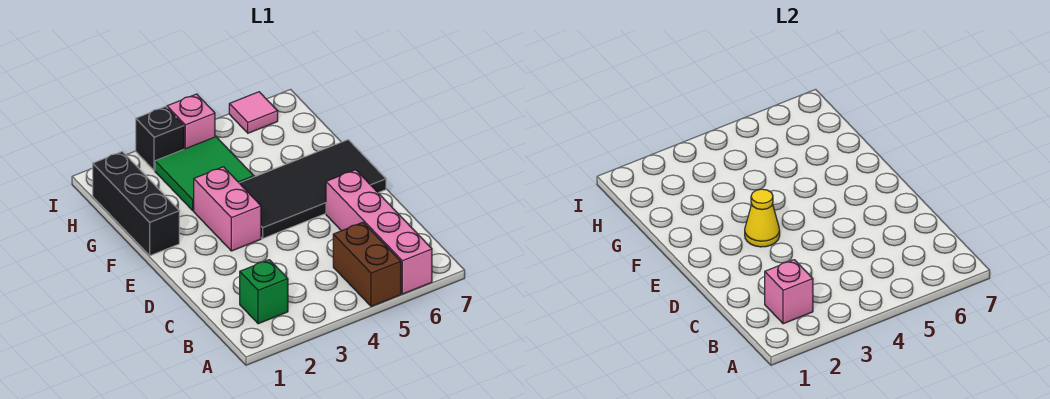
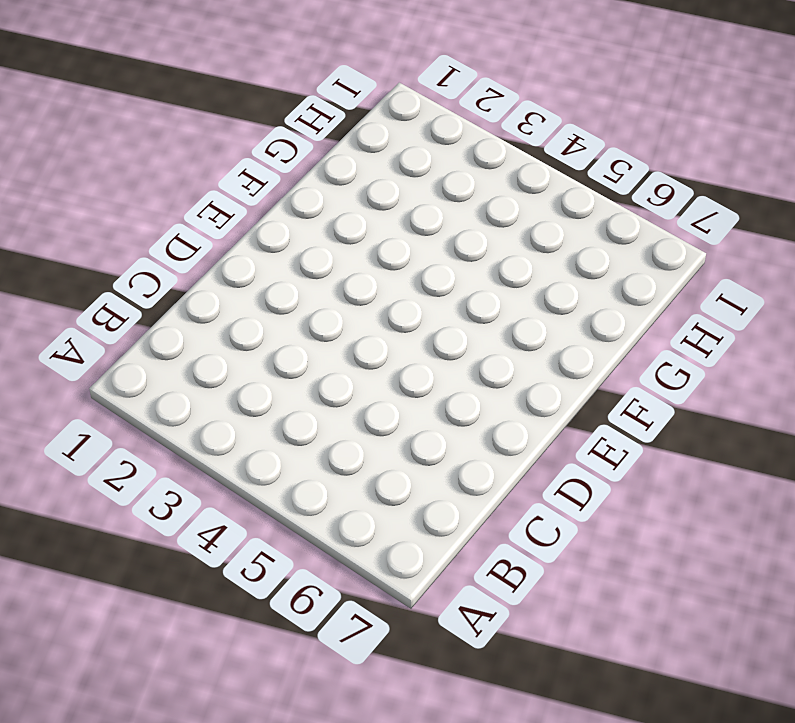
none -> brown 1x2 brick [333,222,401,307]
none -> pink 1x4 brick [326,170,432,294]
none -> green 1x1 brick [240,260,288,324]

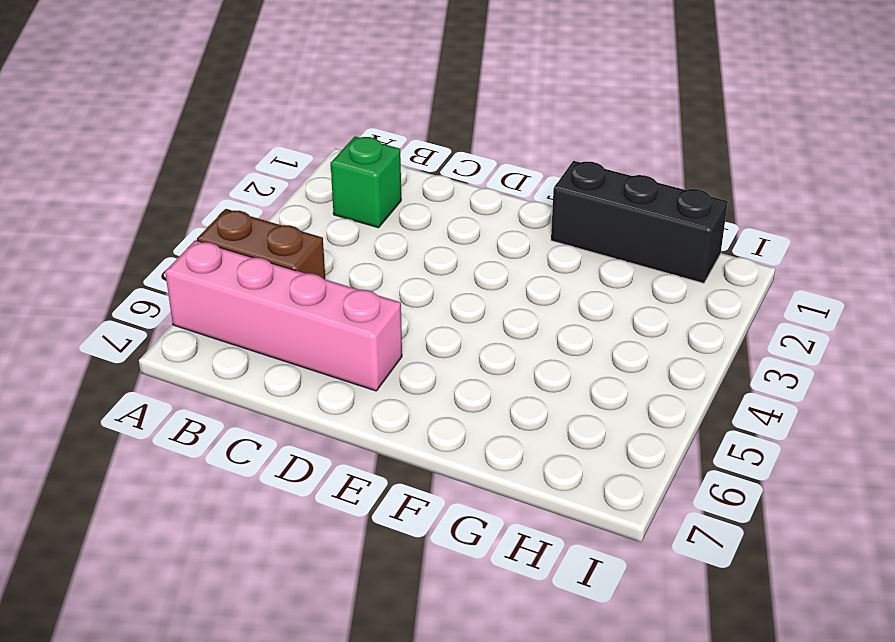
none -> pink 1x2 brick [194,167,261,251]
none -> black 2x4 tile [240,140,386,238]
none -> green 2x2 tile [155,137,254,211]

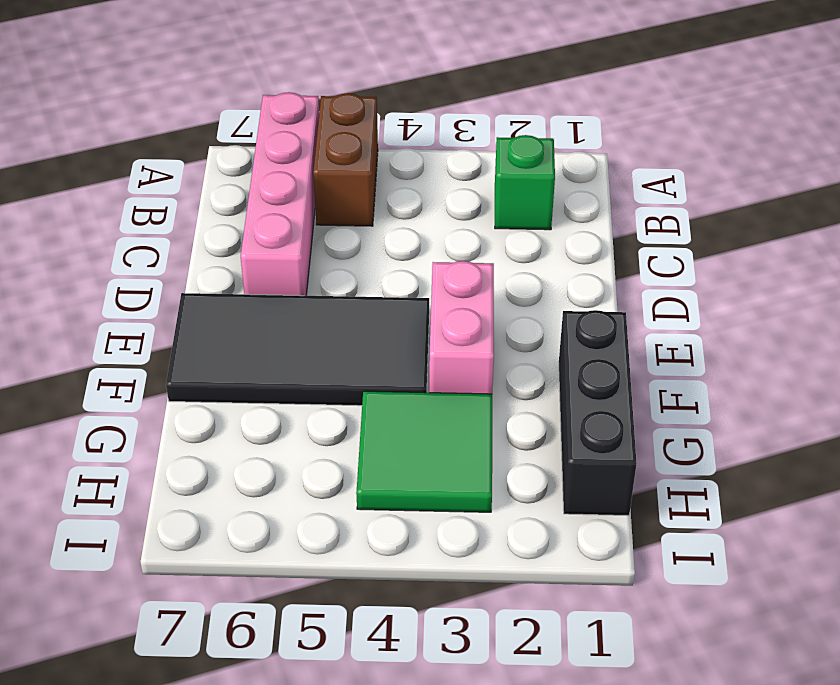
none -> black 1x1 brick [136,107,184,171]
none -> pink 1x1 brick [167,94,215,149]
none -> pink 1x1 tile [229,92,278,133]

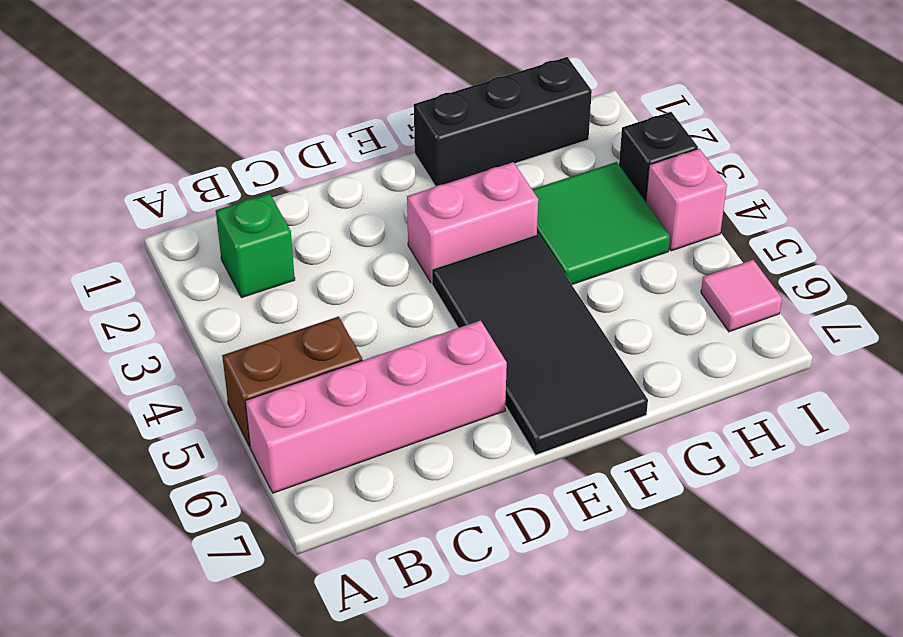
none -> pink 1x1 brick [765,260,813,324]
none -> yellow 1x1 cone [745,189,780,247]

